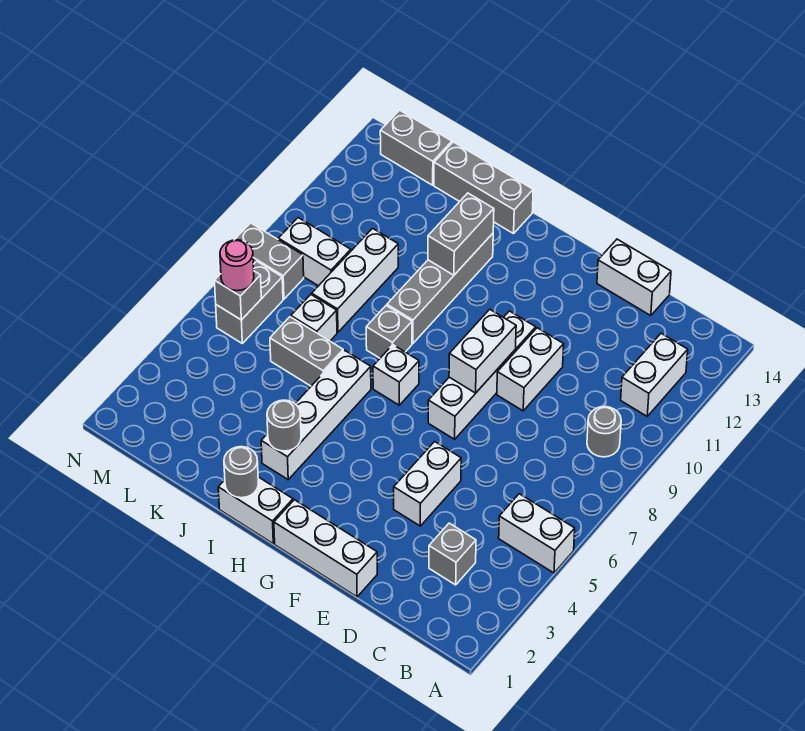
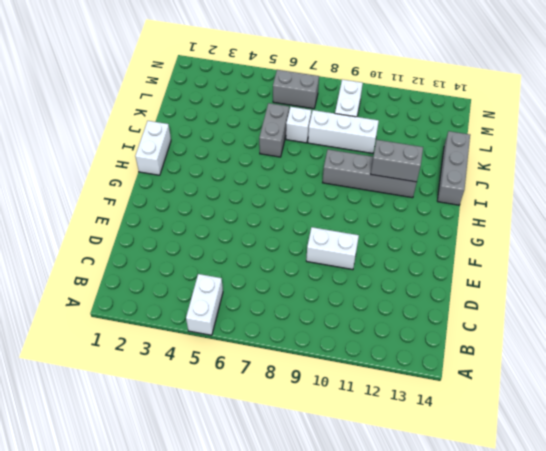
none -> grey 1x1 round brick [587,407,621,457]
none -> white 1x2 brick [621,333,688,416]
none -> grey 1x1 brick [429,523,476,585]

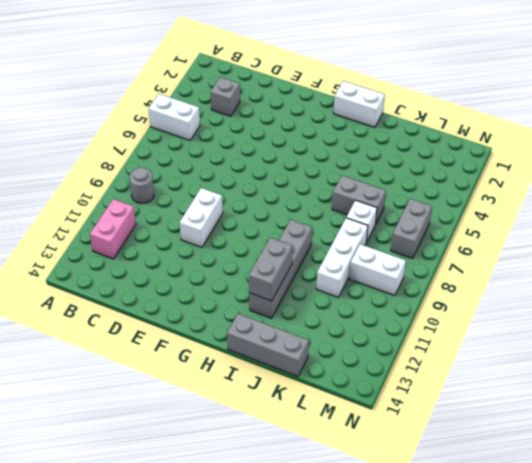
pink 1x2 brick [90,199,136,259] -> white 1x2 brick [621,333,688,416]
none -> white 1x2 brick [597,239,671,316]
none -> white 1x3 brick [274,500,377,597]
none -> white 1x2 brick [394,442,461,526]

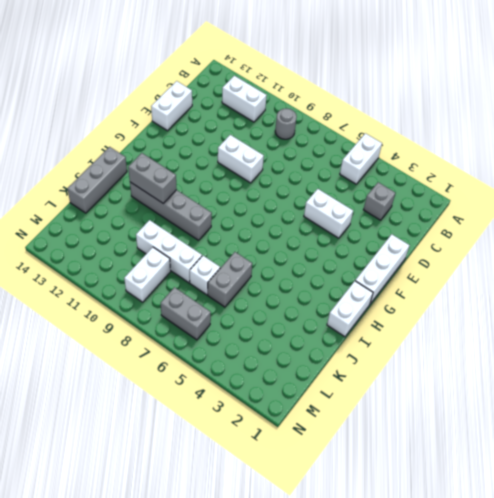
none -> white 1x4 brick [428,311,536,439]
none -> white 1x1 brick [373,345,419,405]
none -> white 1x4 brick [261,350,371,480]

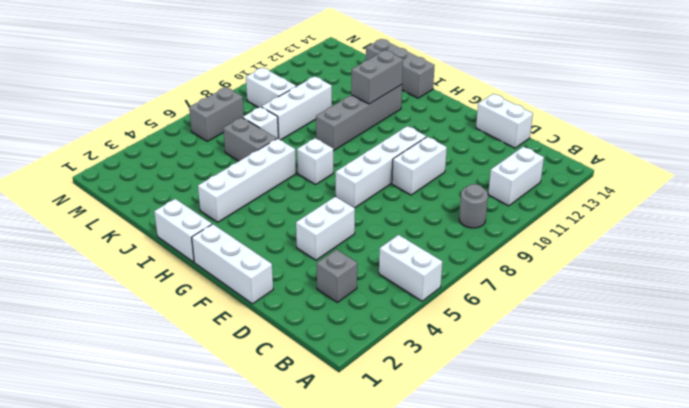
none -> grey 1x1 brick [366,306,412,358]
none -> grey 1x2 brick [380,110,452,185]
none -> grey 1x2 brick [235,223,304,299]

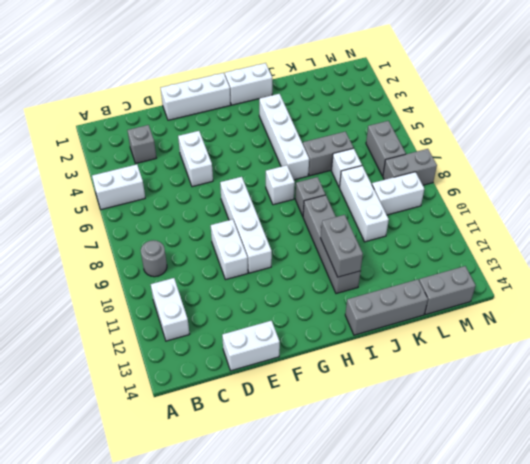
none -> white 1x2 brick [449,309,516,393]
none -> grey 1x1 round brick [224,447,258,498]
none -> grey 1x1 round brick [267,400,301,451]

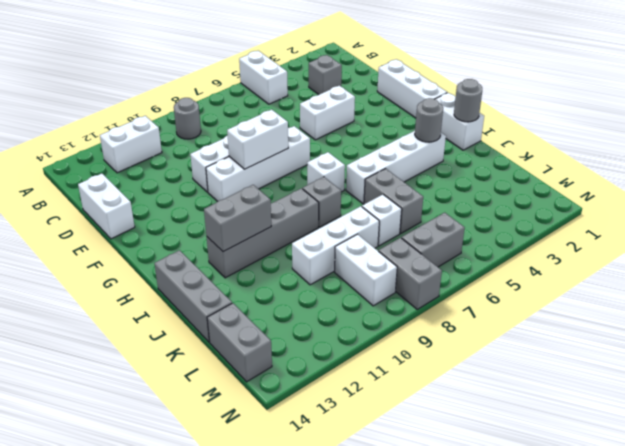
none -> grey 1x1 brick [215,271,261,320]
none -> pink 1x1 round brick [220,240,254,291]

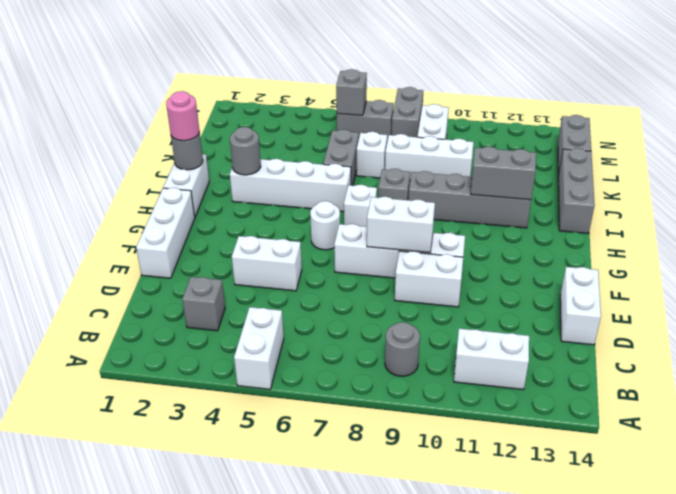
white 1x1 round brick [310,201,340,250] -> none
pink 1x1 round brick [166,91,199,141] -> pink 1x1 round brick moved to [220,240,254,291]

